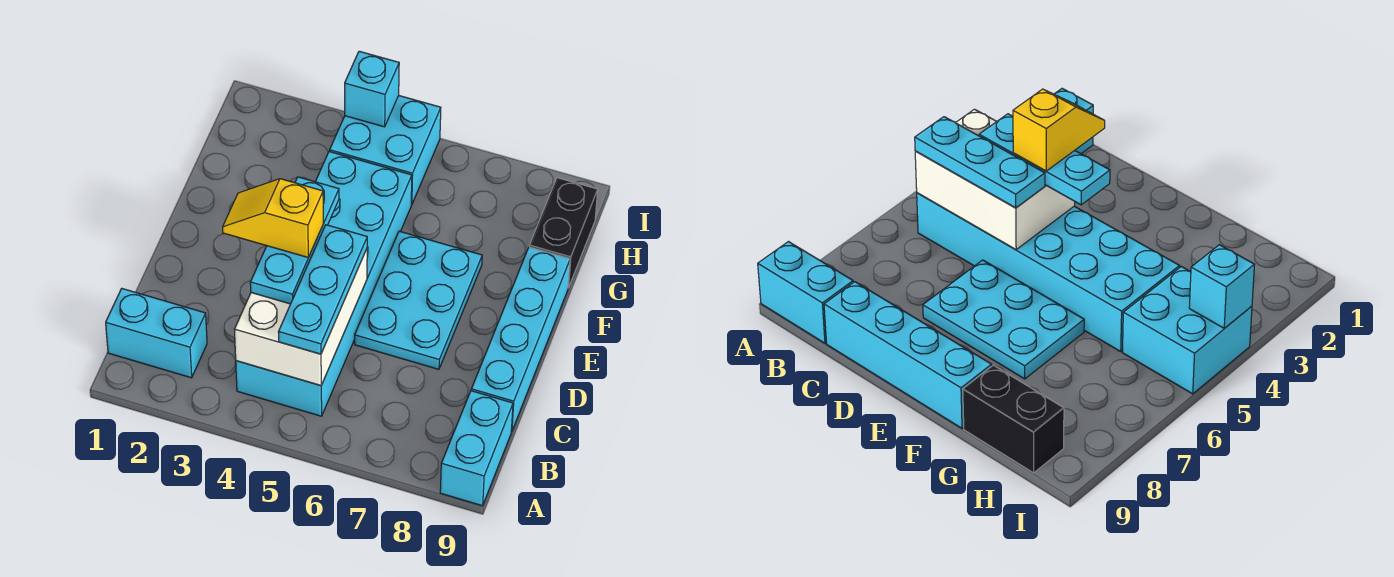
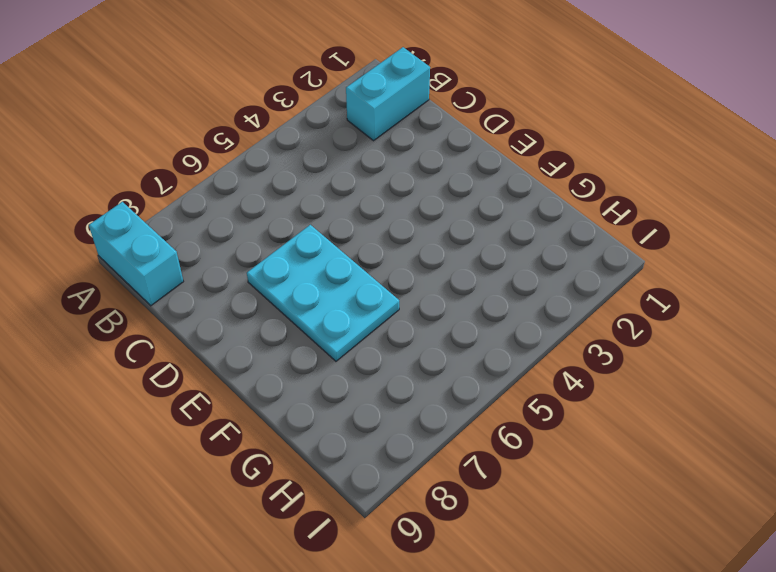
none -> cyan 2x6 brick [236,151,412,416]
none -> cyan 1x4 brick [471,247,570,431]
none -> black 1x2 brick [529,178,598,288]

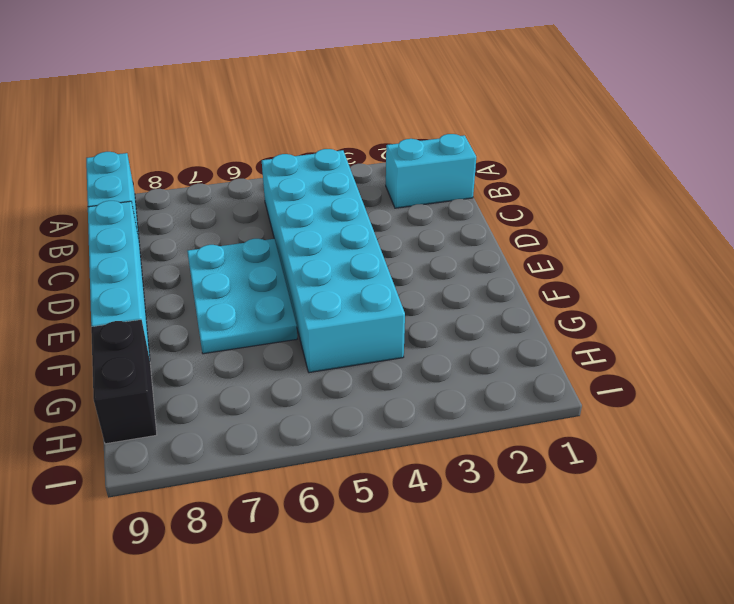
none -> cyan 2x2 brick [330,96,441,205]
none -> white 2x3 brick [235,249,367,386]
none -> cyan 1x1 brick [345,51,399,127]

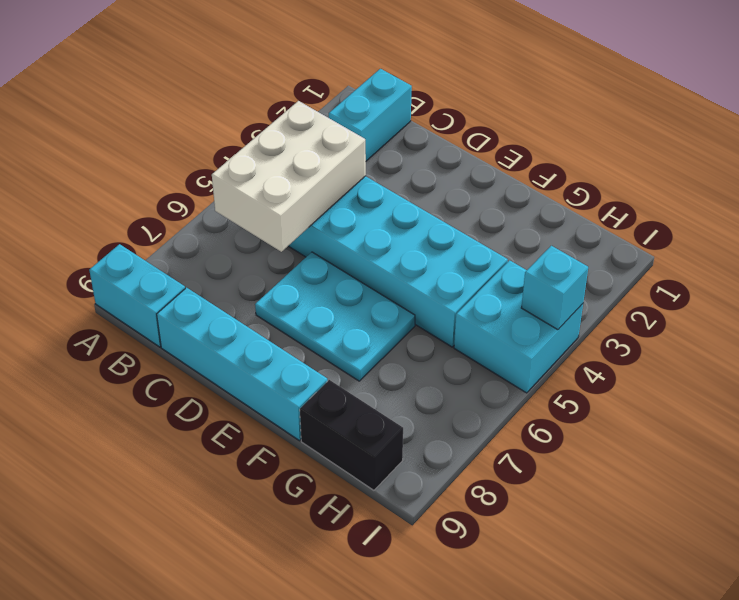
white 2x3 brick [212,101,366,252] -> white 2x3 brick turned to [235,249,367,386]
none -> cyan 1x3 plate [279,225,367,354]
none -> cyan 1x3 plate [250,177,339,304]
none -> yellow 1x2 slope [223,179,323,257]

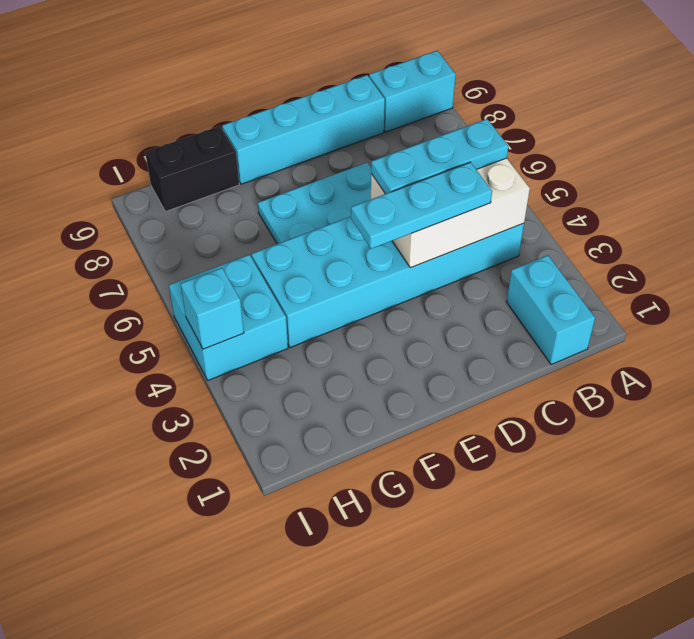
none -> yellow 1x2 slope [223,179,323,257]

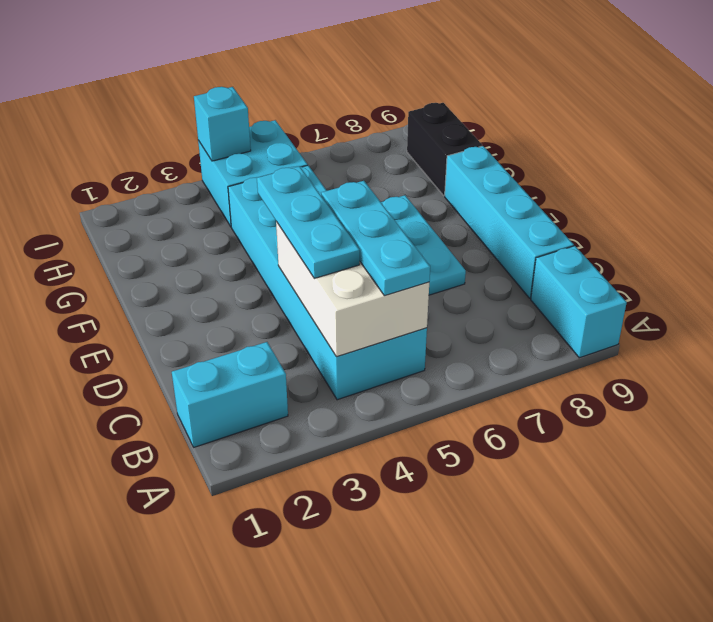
none -> yellow 1x2 slope [223,179,323,257]

